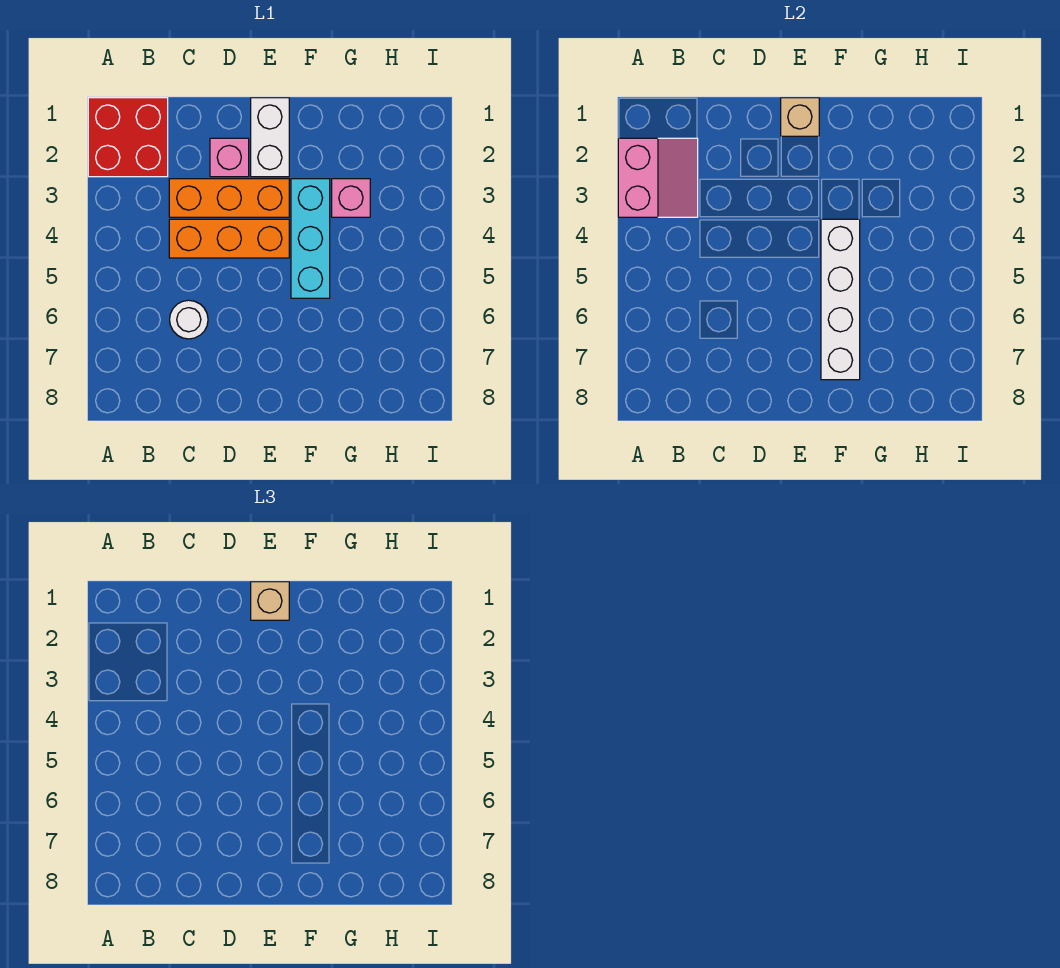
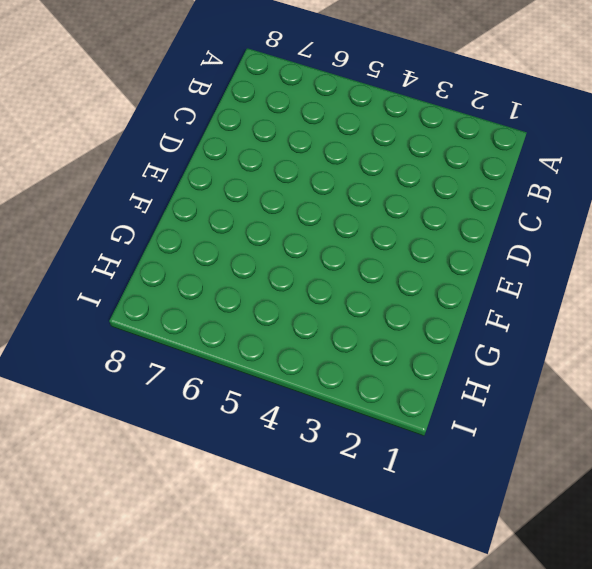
none -> red 2x2 brick [88,98,168,177]
none -> orange 1x3 brick [169,179,289,217]
none -> orange 1x3 brick [169,219,289,258]

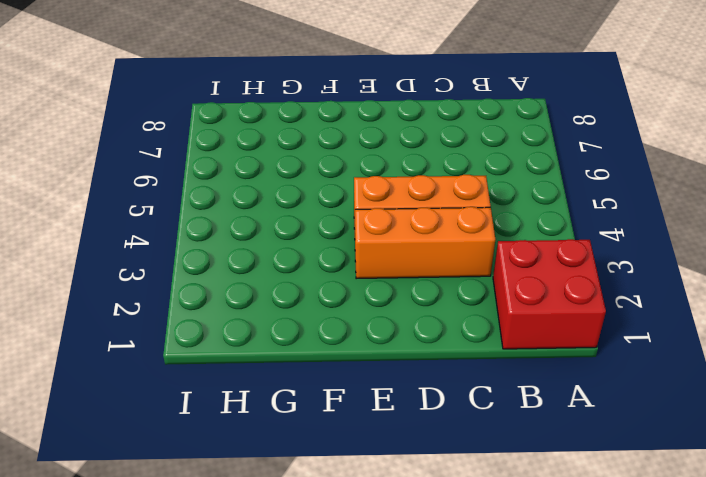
none -> white 1x1 round brick [170,300,208,339]
none -> pink 1x1 brick [210,138,249,177]
none -> white 1x2 brick [251,98,289,177]

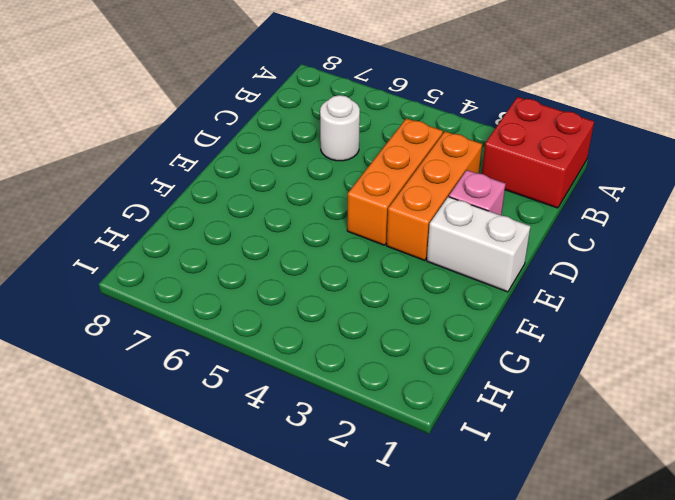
none -> cyan 1x3 brick [291,179,330,298]
none -> pink 1x1 brick [332,179,370,217]
none -> pink 2x2 slope [618,138,698,217]

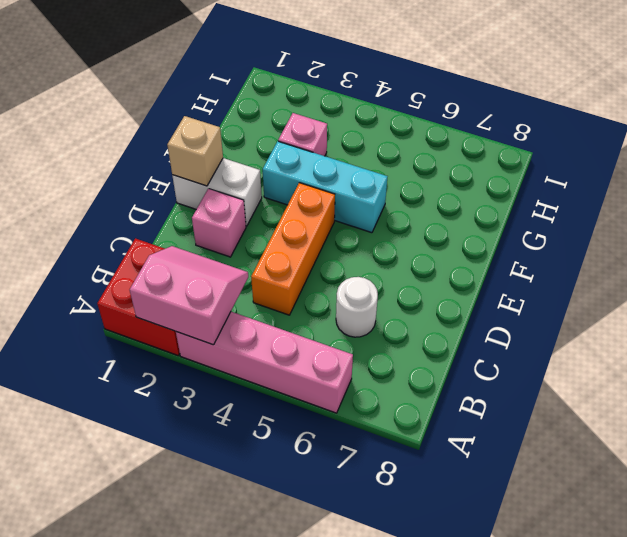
pink 1x4 brick [176,312,353,413] -> none
none -> orange 1x3 brick [169,179,289,217]
none -> white 1x4 brick [821,219,860,380]
none -> tan 1x1 brick [251,582,289,620]

